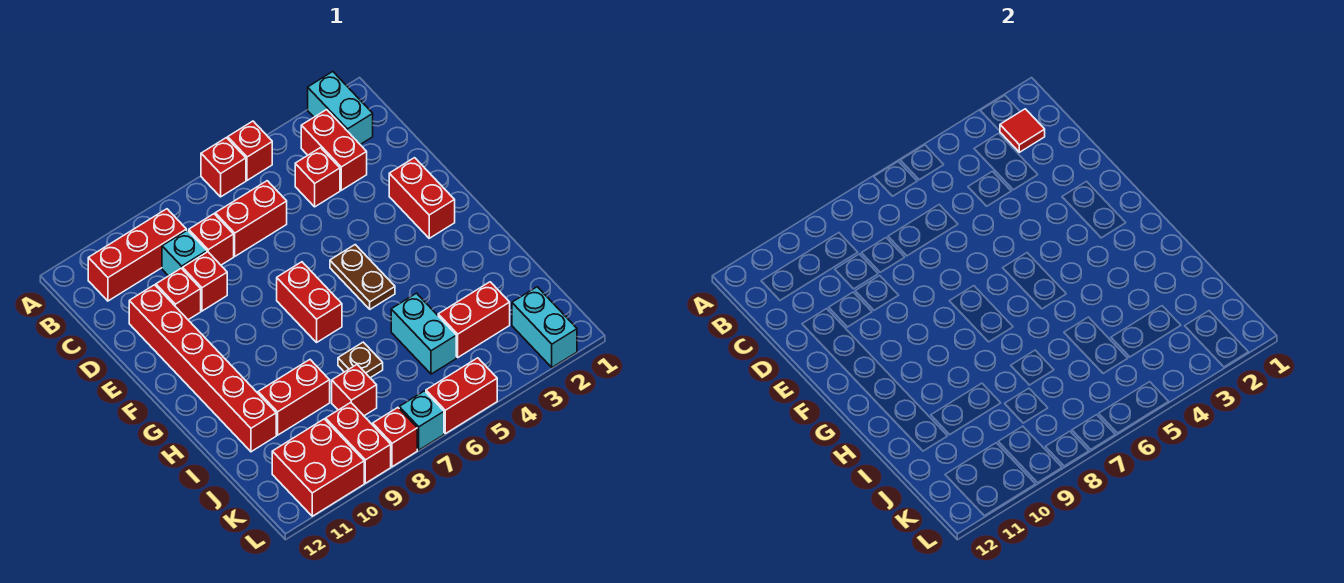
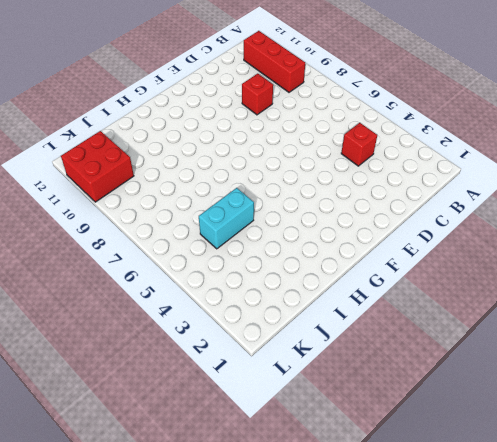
none -> cyan 1x2 brick [308,72,373,144]
none -> red 1x1 brick [228,121,272,180]
none -> red 1x1 brick [201,138,246,197]

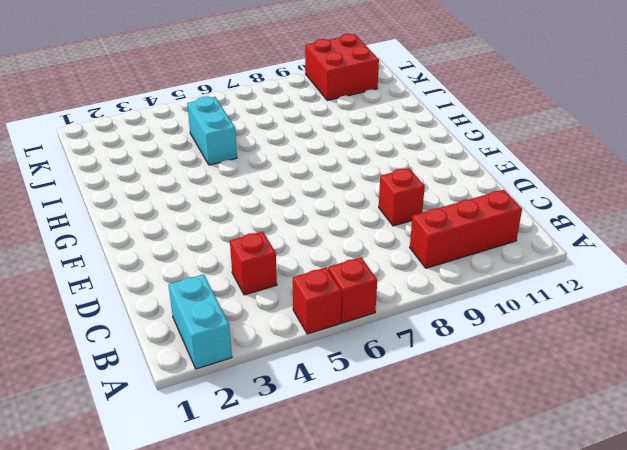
none -> red 1x2 brick [301,110,367,190]
none -> red 1x2 brick [215,181,287,256]
none -> red 1x1 brick [189,214,234,265]

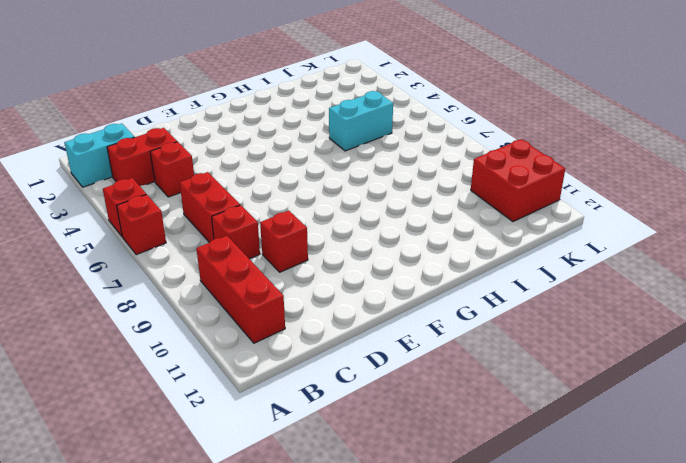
none -> cyan 1x1 brick [162,230,207,276]
none -> red 1x1 brick [156,268,201,320]
none -> red 1x6 brick [129,285,276,452]

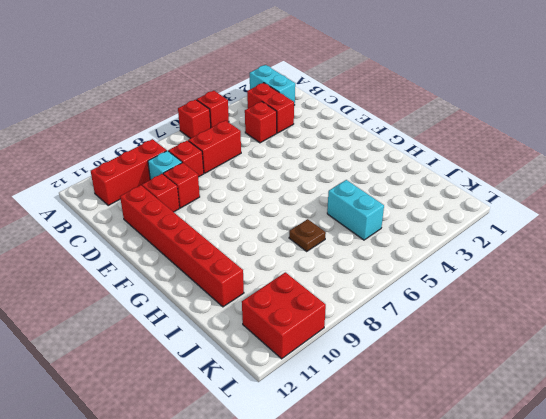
none -> red 1x2 brick [389,158,455,238]
none -> brown 1x2 plate [330,245,395,309]
none -> red 1x2 brick [277,262,342,342]

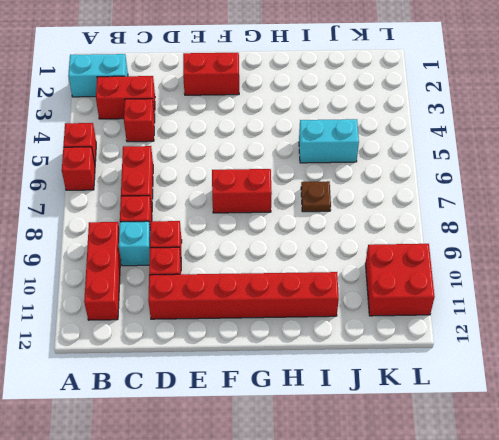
none -> brown 1x2 plate [330,245,395,309]
none -> red 1x2 brick [258,360,330,435]
none -> red 1x2 brick [438,282,510,357]

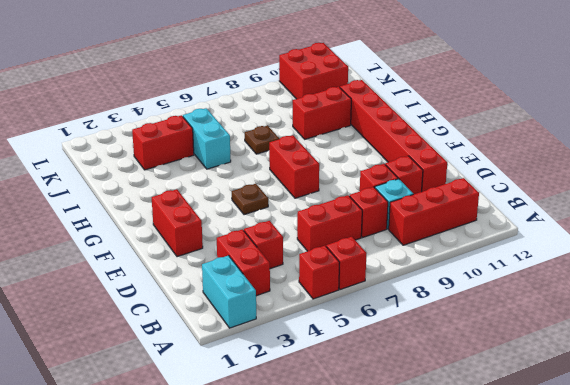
brown 1x1 plate [232,184,268,215] -> brown 1x2 plate [330,245,395,309]
none -> red 1x1 brick [332,365,377,416]
none -> cyan 1x2 brick [512,287,577,367]
none -> red 1x2 brick [326,403,391,483]

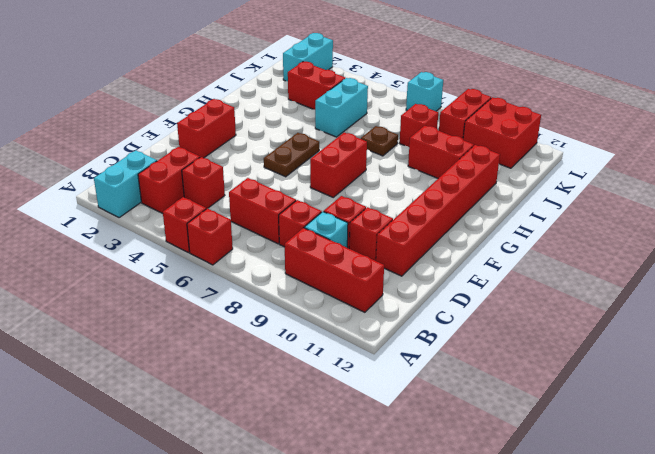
none -> red 1x2 brick [426,358,497,434]
none -> red 1x1 brick [373,408,417,467]
none -> red 1x1 tile [1000,109,1045,152]

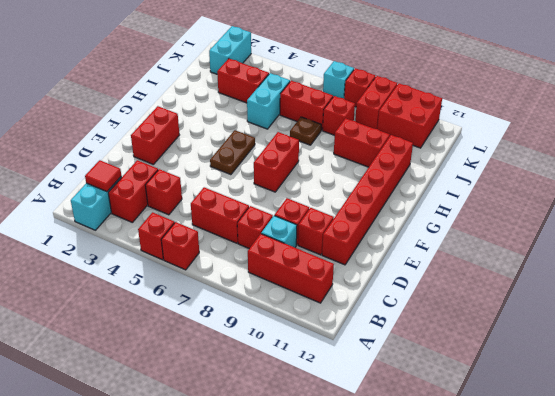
red 1x2 brick [280,81,333,130] -> red 1x2 brick moved to [426,358,497,434]

